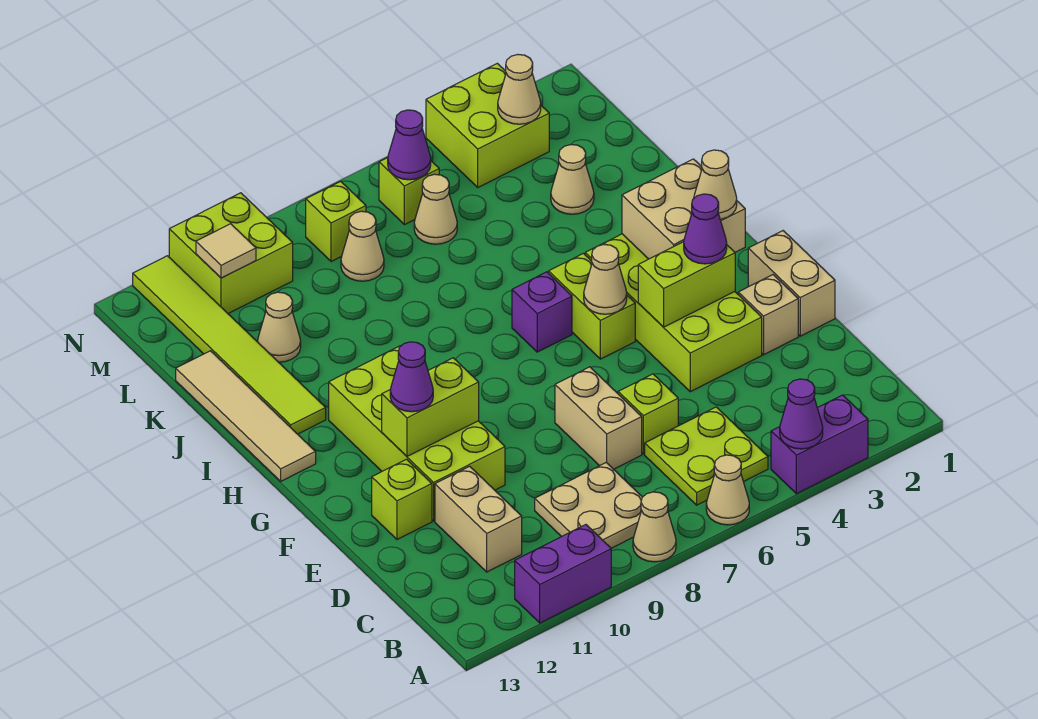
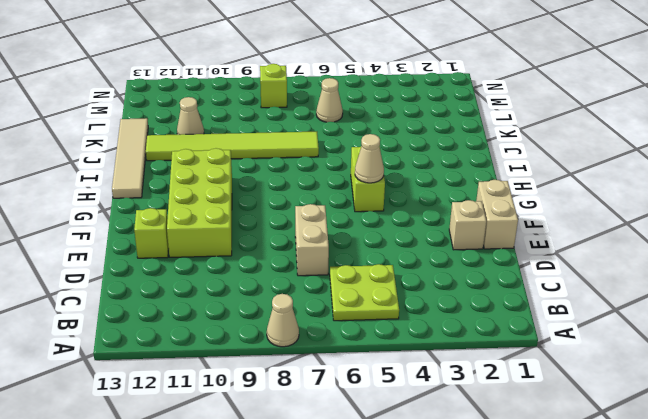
lime 1x6 tile [146,132,319,161] -> lime 1x6 tile turned to [133,256,326,434]
none -> purple 1x2 brick [771,395,868,494]
none -> tan 1x1 cone [706,455,749,525]
none -> purple 1x2 brick [515,525,611,623]
none -> tan 2x2 plate [535,462,642,548]

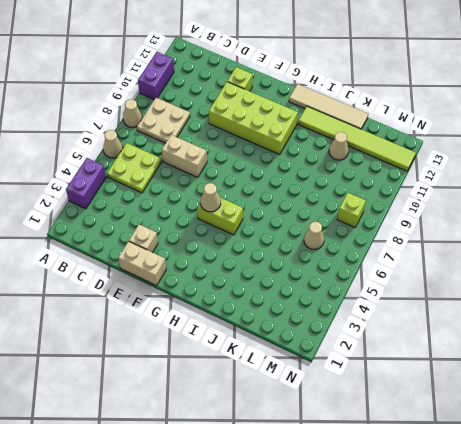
none -> tan 1x2 brick [435,466,522,572]
none -> lime 1x1 brick [618,374,678,454]
none -> lime 2x4 brick [585,234,762,392]
none -> purple 1x1 brick [512,272,572,352]

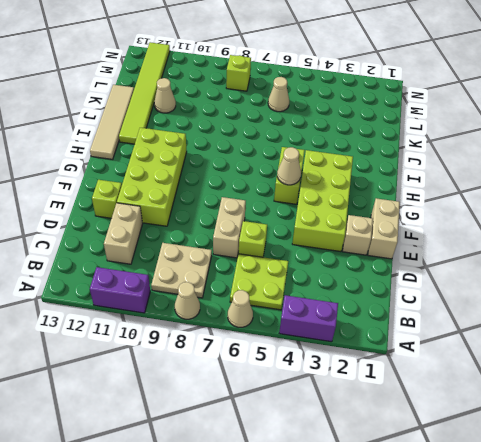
none -> purple 1x1 brick [512,272,572,352]
none -> tan 1x1 cone [551,145,594,214]
none -> tan 1x1 cone [341,211,384,281]
none -> lime 2x2 brick [426,63,549,187]

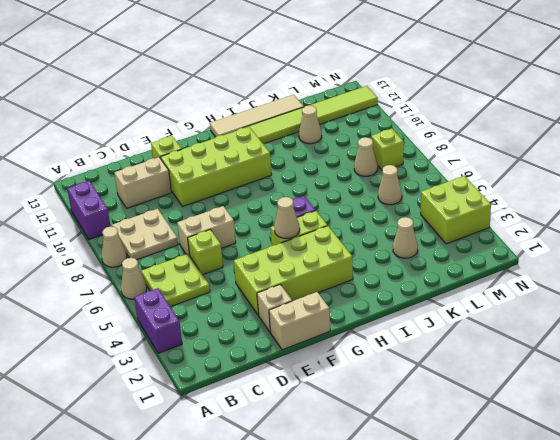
none -> lime 1x1 brick [379,158,439,225]
none -> lime 2x2 brick [169,193,293,313]
none -> purple 1x1 cone [780,379,823,449]
none -> lime 1x2 brick [638,242,735,327]

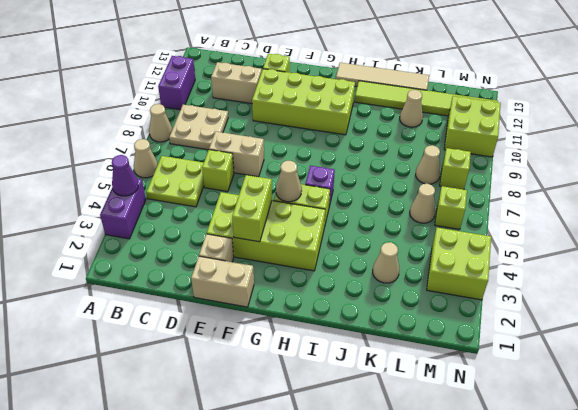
none -> lime 1x2 brick [382,358,479,456]
none -> tan 2x2 brick [622,159,745,259]
none -> tan 1x1 cone [498,55,541,124]
none -> purple 1x1 cone [388,110,431,180]

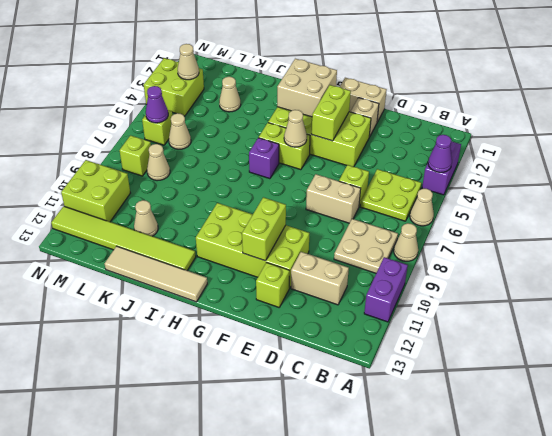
none -> tan 1x1 tile [196,224,256,278]
none -> purple 1x1 cone [684,194,727,264]
none -> purple 1x1 cone [390,342,433,412]
none -> tan 1x1 cone [694,150,737,219]

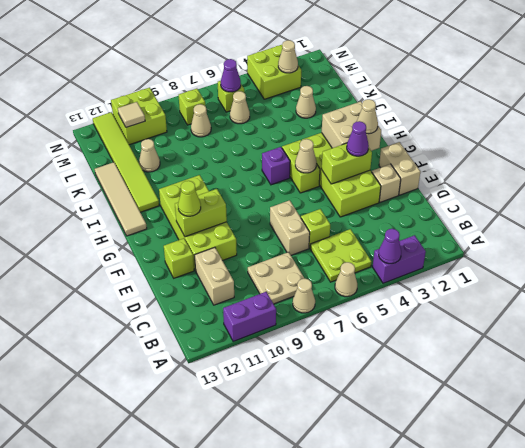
lime 1x1 cone [178,181,201,216] -> purple 1x1 cone [390,342,433,412]

